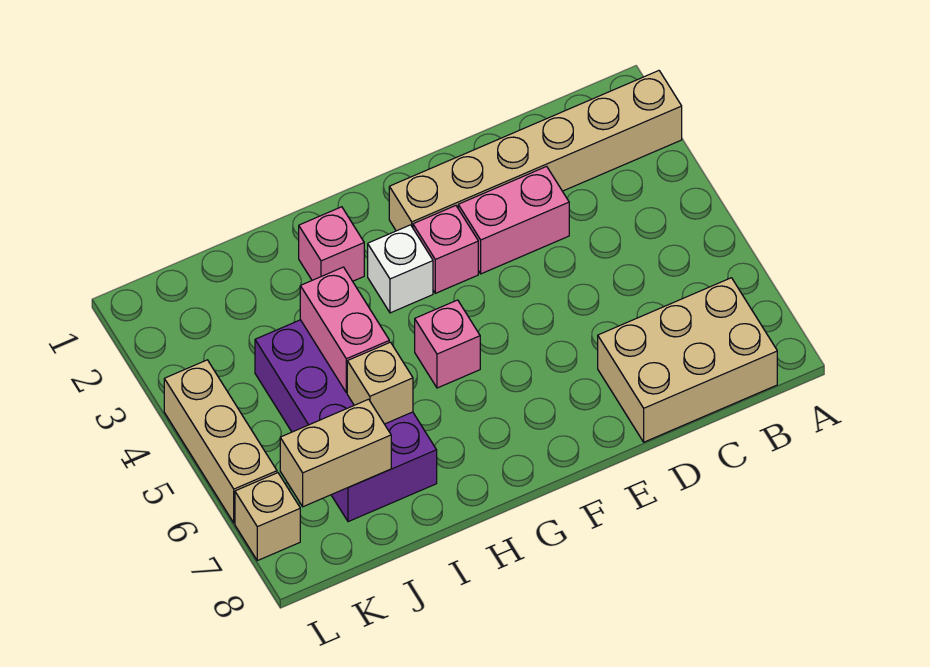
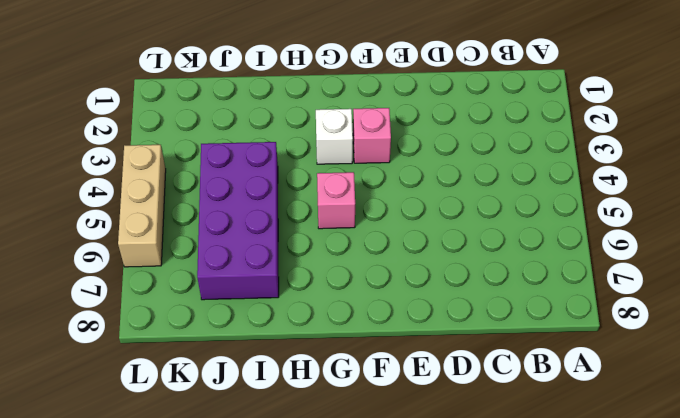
none -> tan 1x6 brick [389,71,682,231]
none -> tan 2x3 brick [598,278,777,442]
none -> pink 1x2 brick [458,166,569,274]

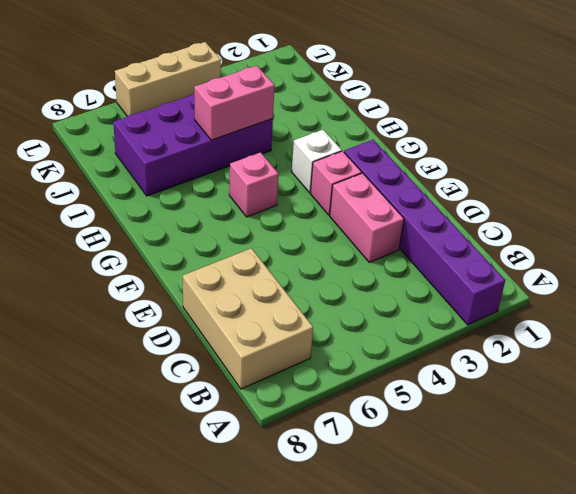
purple 1x6 brick [344,140,505,325] -> tan 1x6 brick [389,71,682,231]
none -> pink 1x1 brick [299,207,364,281]
none -> tan 1x1 brick [235,473,300,561]
none -> tan 1x1 brick [347,342,413,424]

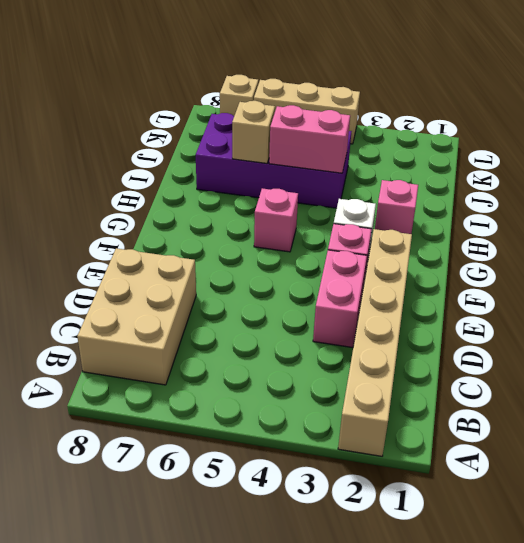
none -> tan 1x2 brick [280,399,391,507]

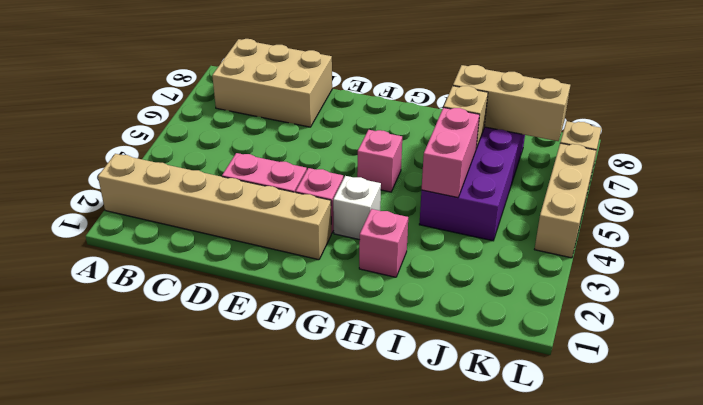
tan 1x3 brick [453,65,570,141] -> tan 1x2 brick [280,399,391,507]

